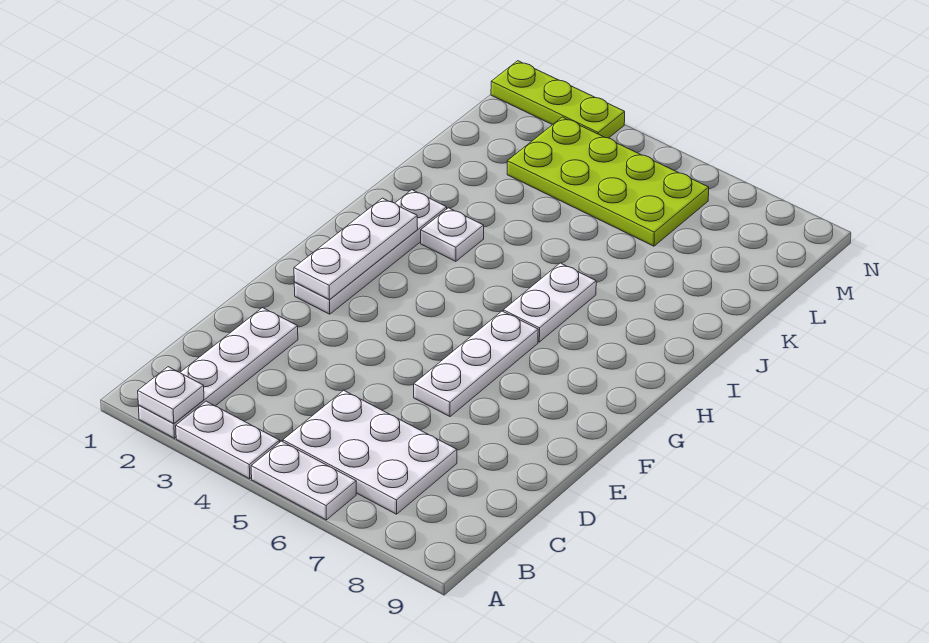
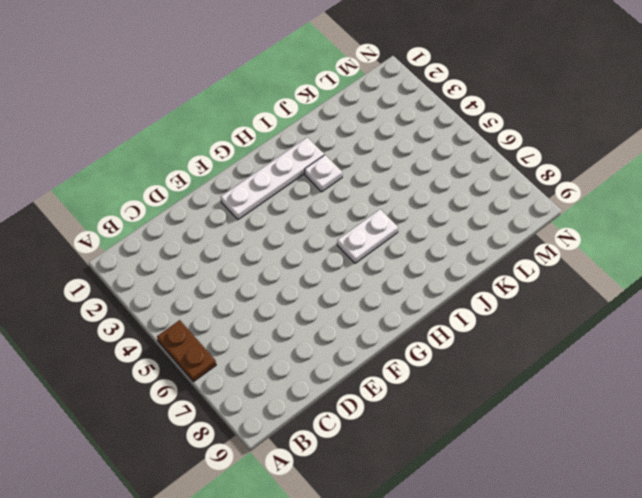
brown 1x2 plate [157,320,216,382] -> white 1x2 plate [251,441,356,520]
none -> white 1x4 plate [138,308,298,438]
none -> white 1x2 plate [176,401,280,479]
none -> white 2x3 plate [283,390,457,514]

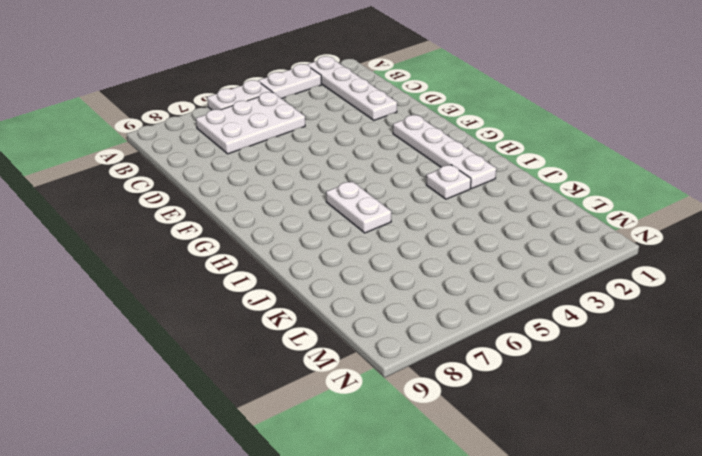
none -> white 1x3 plate [414,311,538,417]
none -> lime 2x4 plate [507,117,709,246]
none -> lime 1x3 plate [491,61,625,138]

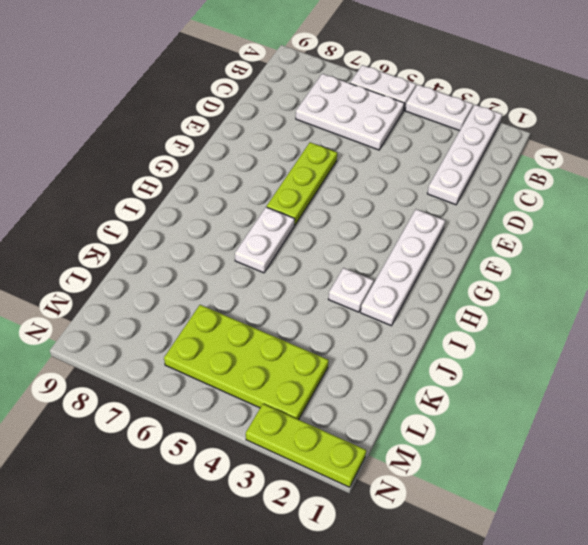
lime 1x3 plate [267,142,337,225] -> white 1x3 plate [414,311,538,417]
none -> white 1x1 plate [138,367,204,424]
none -> white 1x3 plate [294,198,418,300]

